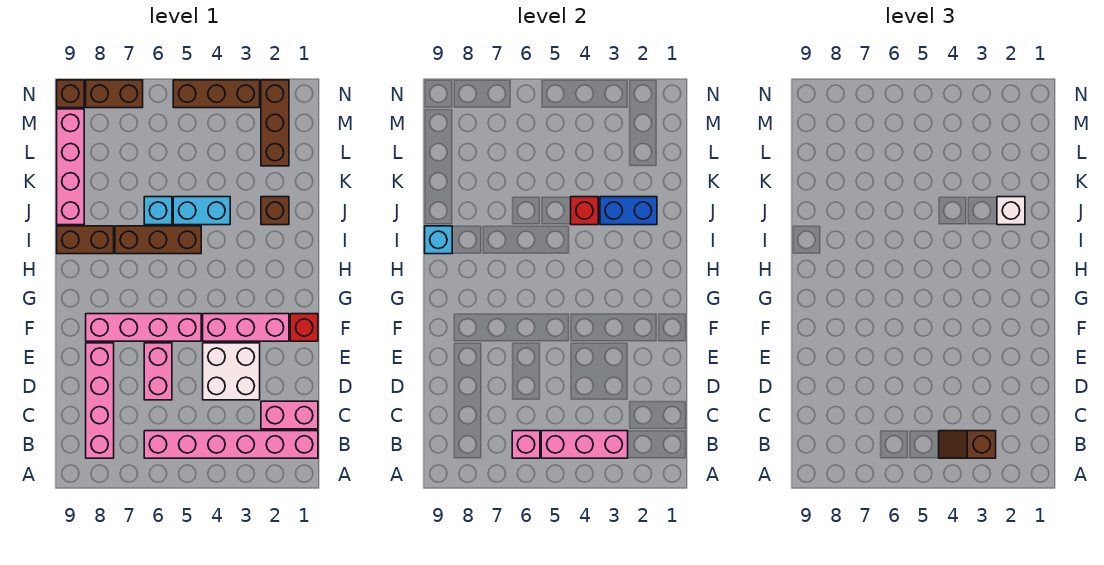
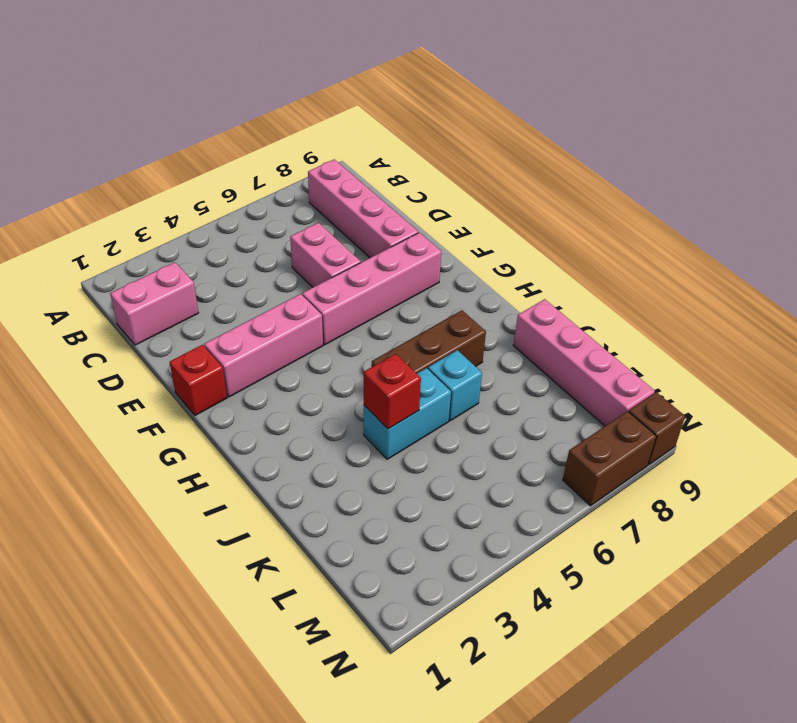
none -> pink 1x6 brick [144,431,318,458]
none -> white 2x2 brick [203,343,260,400]
none -> brown 1x2 brick [57,226,114,254]

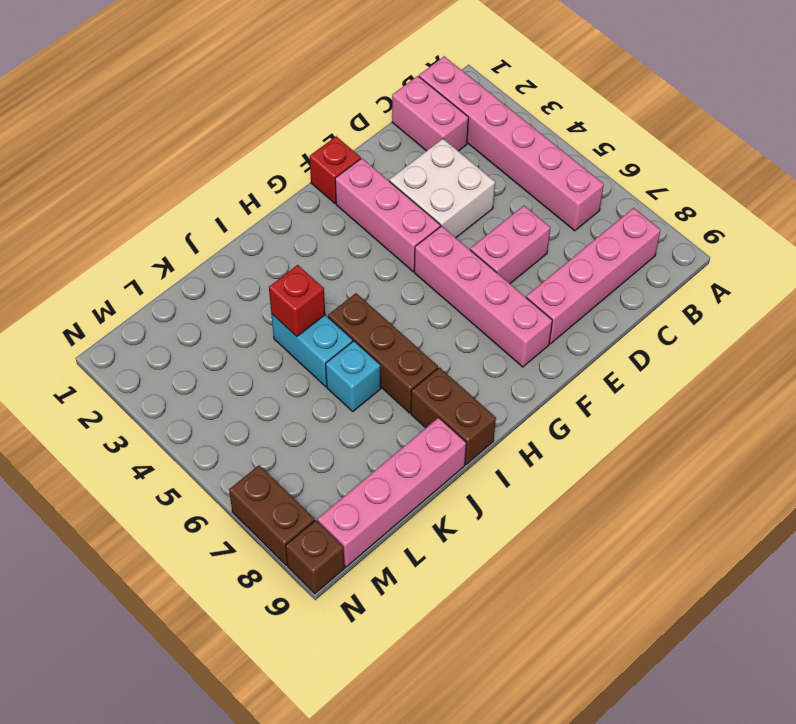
none -> brown 1x1 brick [261,197,289,225]
none -> brown 1x3 brick [261,80,289,166]
none -> brown 1x3 brick [173,80,260,108]

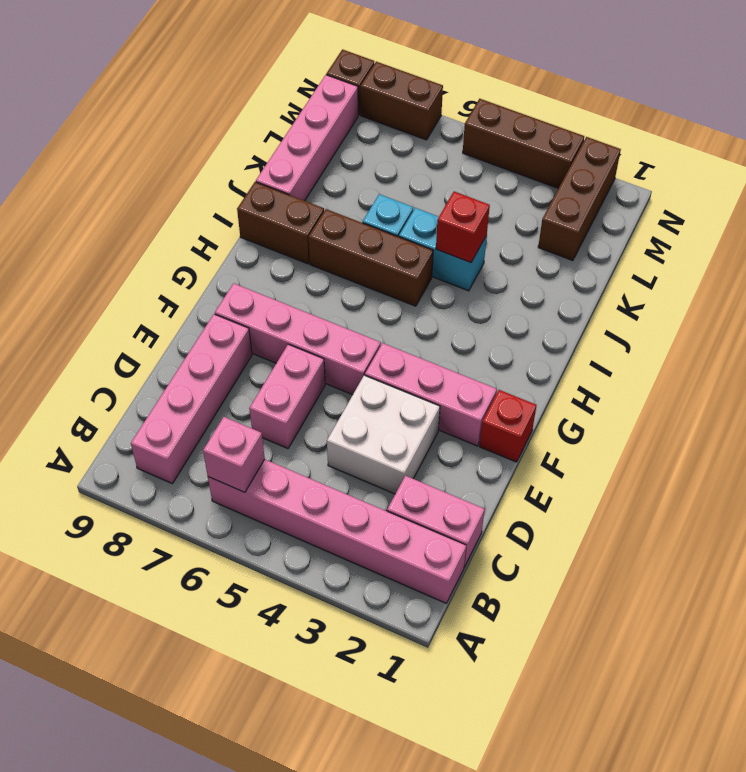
none -> brown 1x1 brick [261,197,289,225]
none -> pink 1x3 brick [541,431,628,458]
none -> cyan 1x1 brick [425,226,452,254]

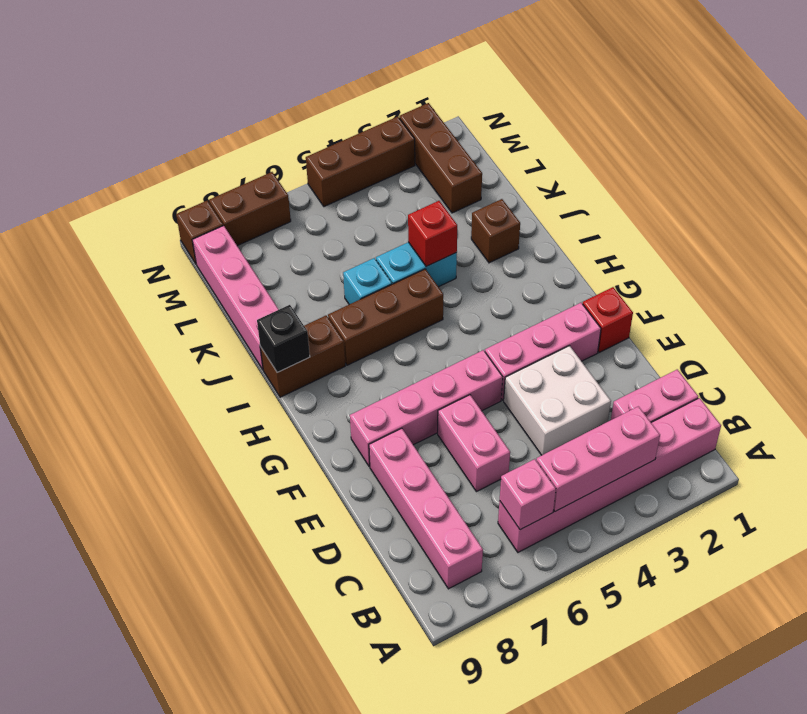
black 1x1 brick [257,305,310,372] -> cyan 1x1 brick [425,226,452,254]
none -> blue 1x2 brick [600,197,657,225]
none -> brown 1x2 slope [939,431,996,458]
none -> white 1x1 brick [997,197,1025,225]

